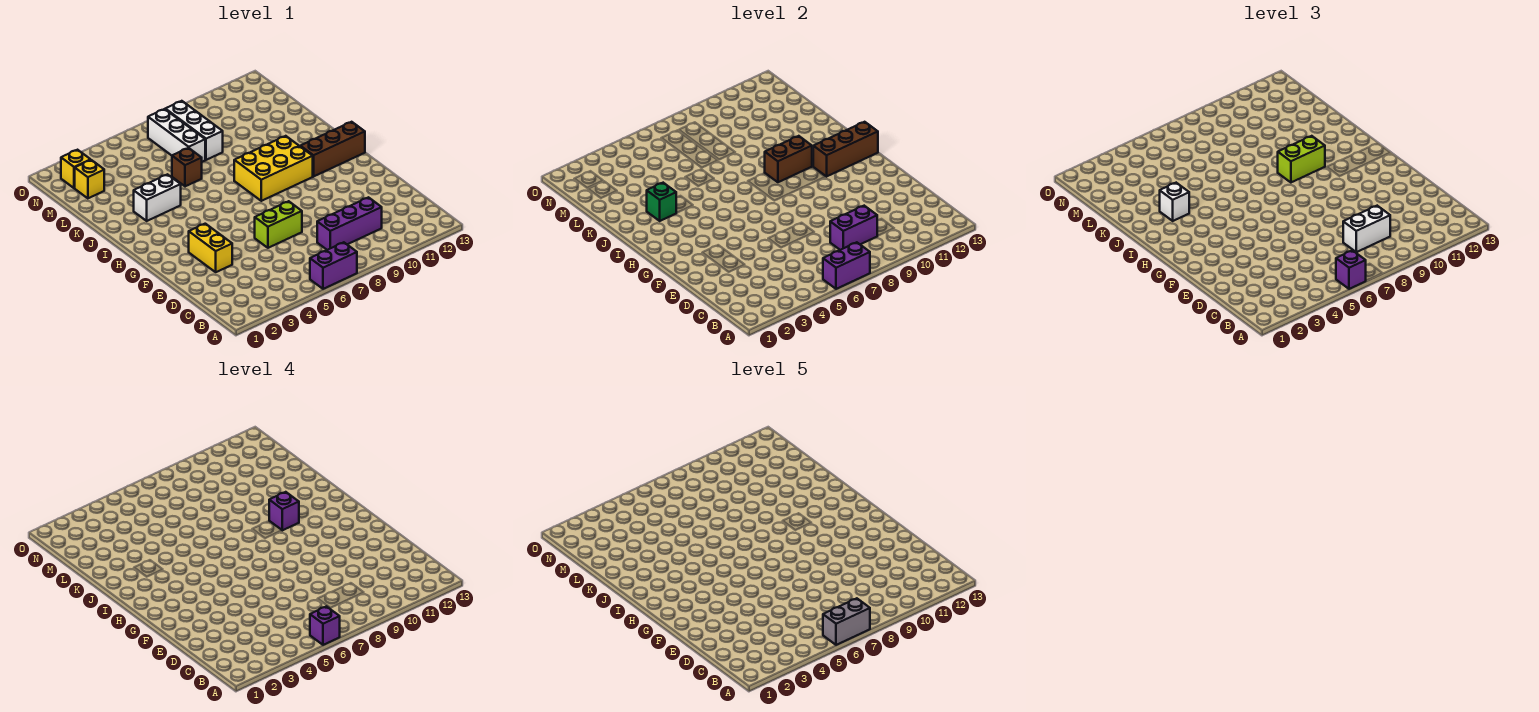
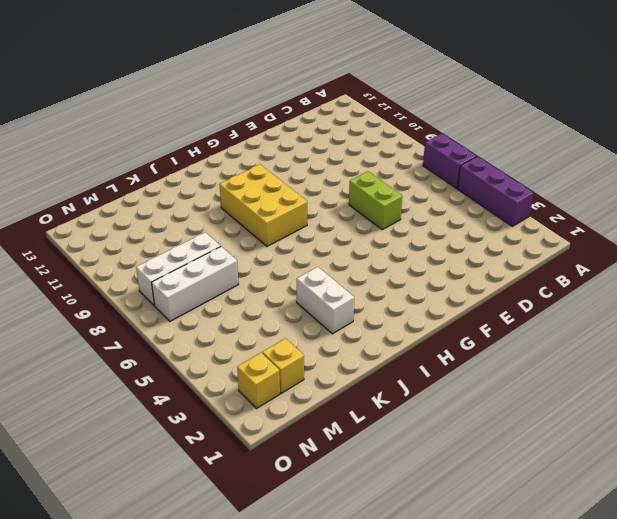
purple 1x3 brick [458,157,534,226] -> purple 1x3 brick moved to [317,197,382,250]
none -> yellow 1x2 brick [189,224,232,272]
none -> brown 1x3 brick [300,122,365,176]
none -> brown 1x1 brick [172,148,202,186]

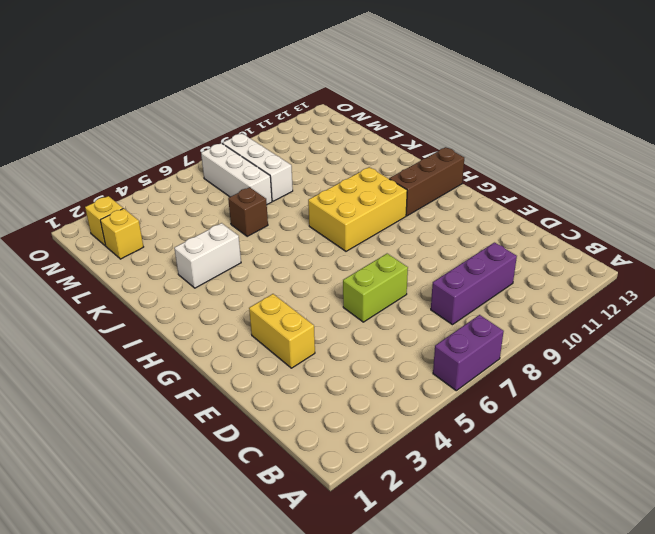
none -> purple 1x2 brick [823,242,870,289]
none -> purple 1x2 brick [830,206,877,250]
none -> brown 1x3 brick [813,122,878,176]

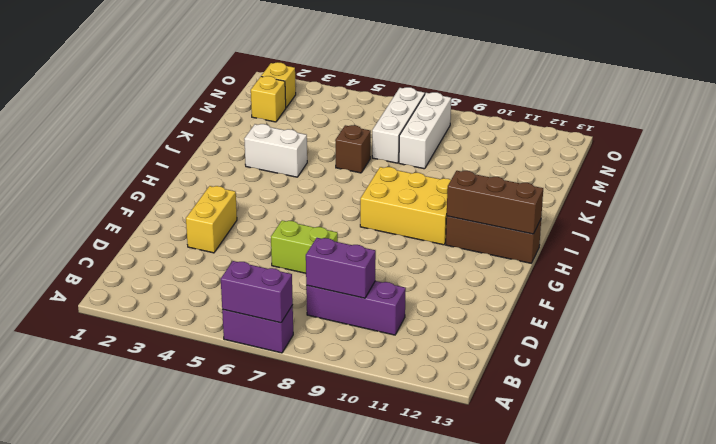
none -> brown 1x2 brick [765,136,812,182]
none -> green 1x1 brick [647,183,676,221]
none -> purple 1x1 brick [1336,250,1366,289]

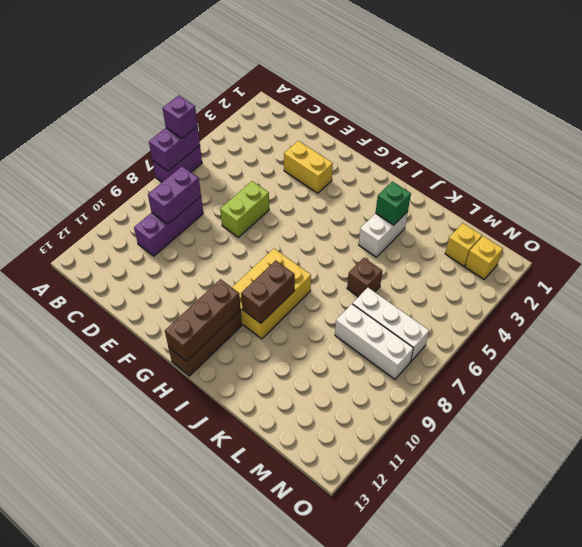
none -> white 1x2 brick [1343,206,1390,252]
none -> lime 1x2 brick [1278,136,1325,182]
none -> white 1x1 brick [1160,183,1189,221]

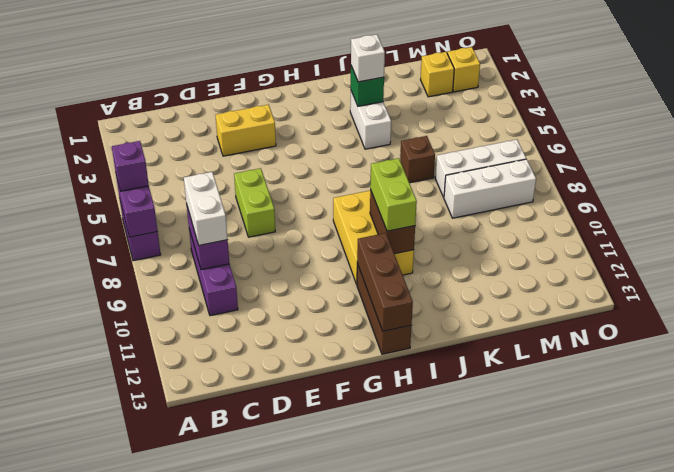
none -> purple 1x1 brick [310,606,340,645]
none -> purple 1x1 brick [269,492,299,530]
none -> grey 1x2 brick [823,598,870,645]

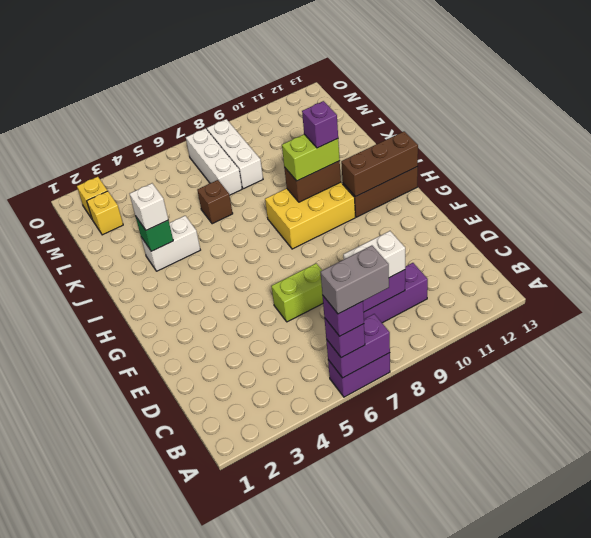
none -> yellow 1x2 brick [189,224,232,272]

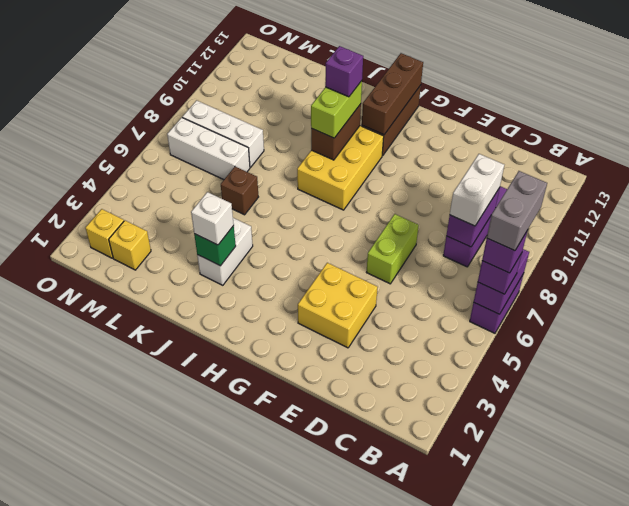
yellow 2x2 brick [298,263,378,348] -> yellow 1x2 brick [189,224,232,272]

